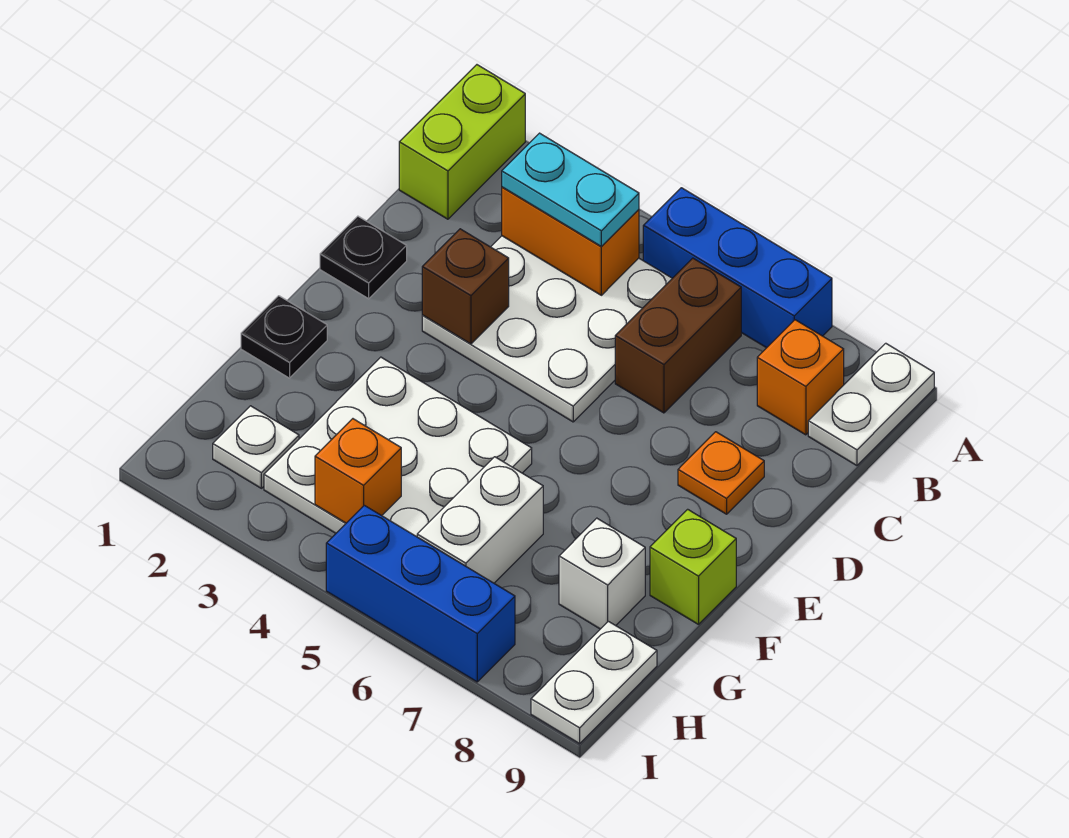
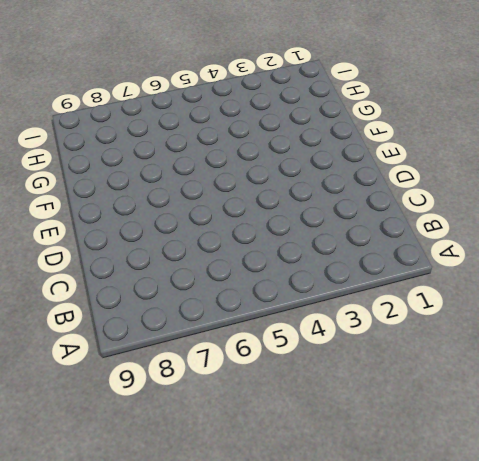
none -> lime 1x2 brick [399,65,525,219]
none -> blue 1x3 brick [643,188,832,348]
none -> white 1x2 plate [808,343,934,466]

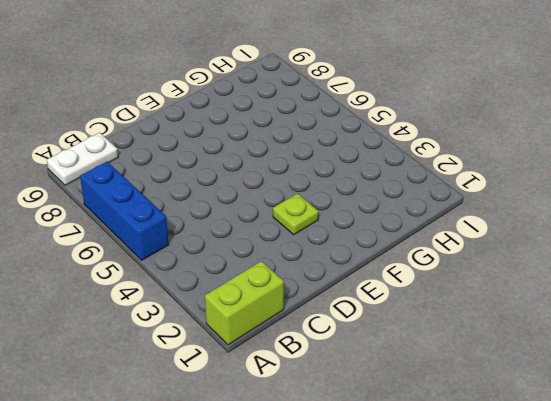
lime 1x1 plate [273,193,319,235] -> none
none -> white 3x3 plate [422,236,672,422]
none -> brown 1x2 brick [615,258,741,413]
none -> orange 1x1 brick [757,320,844,435]

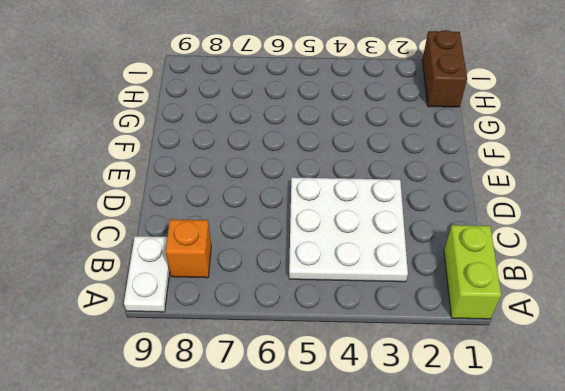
brown 1x2 brick [422,30,467,107] -> brown 1x2 brick moved to [615,258,741,413]
none -> blue 1x3 brick [643,188,832,348]
none -> black 1x1 plate [320,216,407,299]
none -> orange 1x1 plate [678,432,764,514]

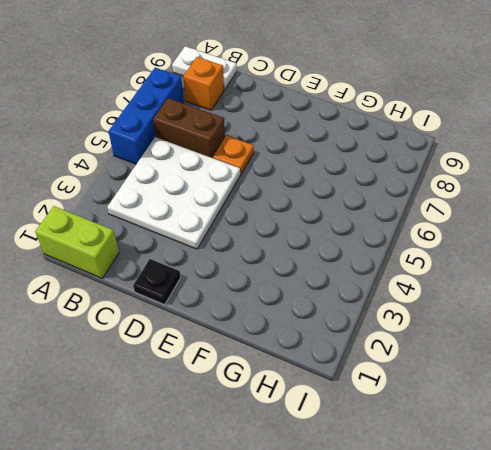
orange 1x1 plate [213,135,254,175] -> orange 1x1 plate moved to [678,432,764,514]
none -> black 1x1 plate [241,296,327,378]
none -> white 3x3 plate [264,357,532,537]
none -> lime 1x1 brick [650,509,736,624]

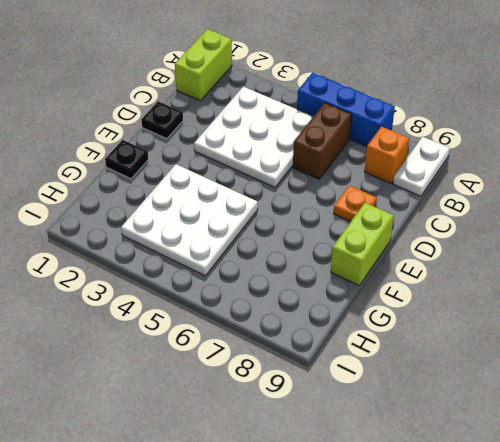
lime 1x2 brick [331,203,394,285] -> lime 1x1 brick [650,509,736,624]
none -> white 1x2 brick [417,457,543,583]
none -> white 1x1 brick [559,518,645,629]
none -> white 1x1 plate [213,406,299,488]

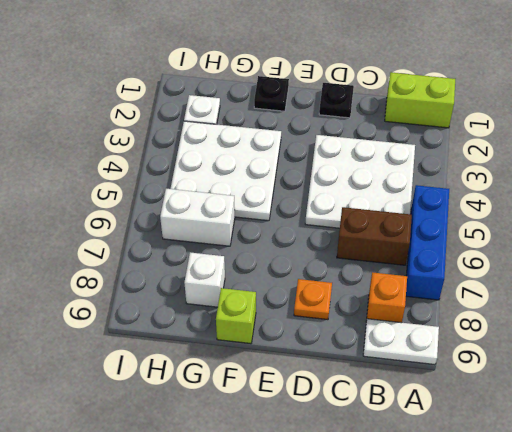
none -> white 1x2 plate [531,621,657,744]
none -> blue 1x3 brick [326,505,515,682]
none -> orange 1x2 brick [502,187,639,295]

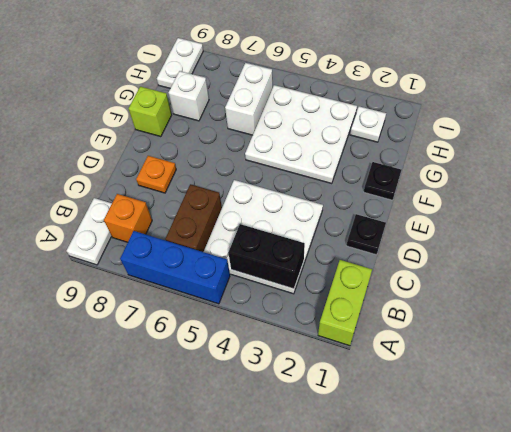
black 1x2 brick [228,224,305,289] -> orange 1x2 brick [502,187,639,295]
none -> blue 1x3 brick [326,505,515,682]
none -> brown 1x1 brick [422,229,509,344]
none -> orange 1x1 brick [315,419,401,523]

